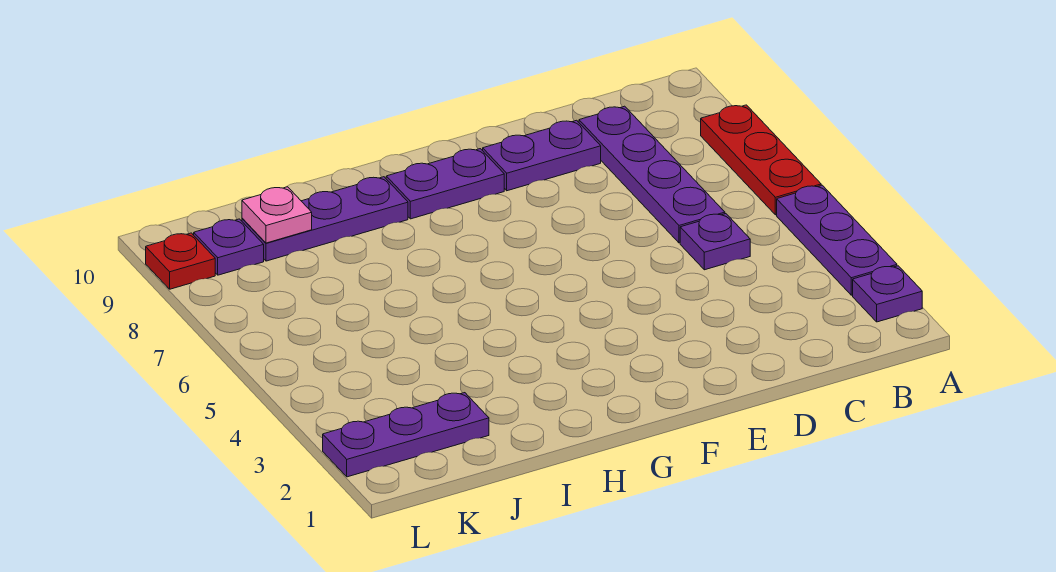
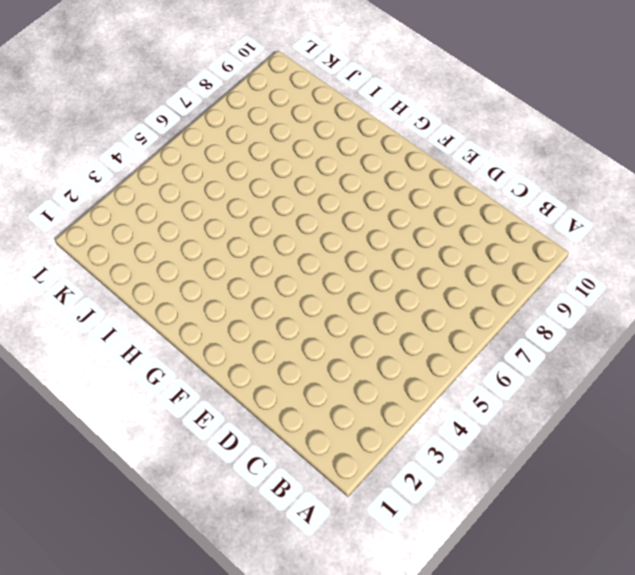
none -> purple 1x1 plate [853,266,922,322]
none -> purple 1x3 plate [777,185,897,295]
none -> red 1x3 plate [701,105,821,215]

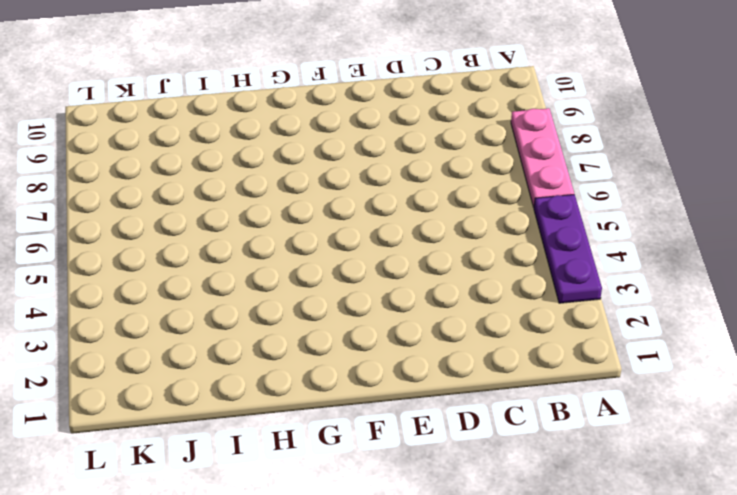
pink 1x3 plate [511,108,574,207] -> red 1x3 plate [701,105,821,215]
none -> purple 1x1 plate [853,266,922,322]
none -> purple 1x1 plate [680,214,750,270]
none -> purple 1x4 plate [579,106,725,243]

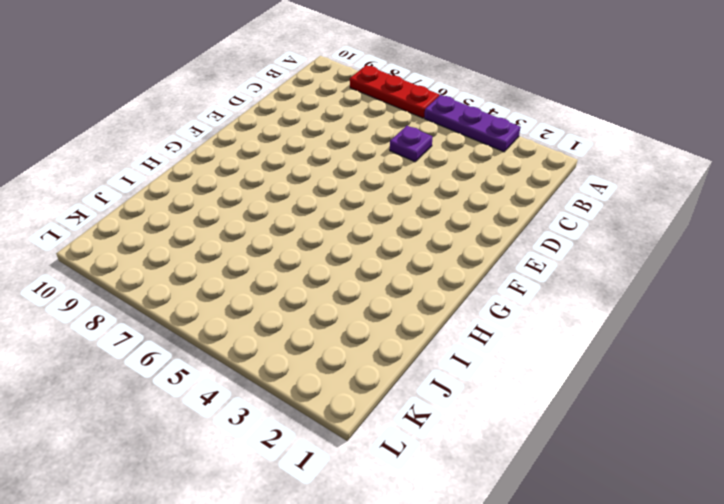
none -> purple 1x1 plate [853,266,922,322]
none -> purple 1x4 plate [579,106,725,243]
none -> purple 1x2 plate [483,120,601,191]

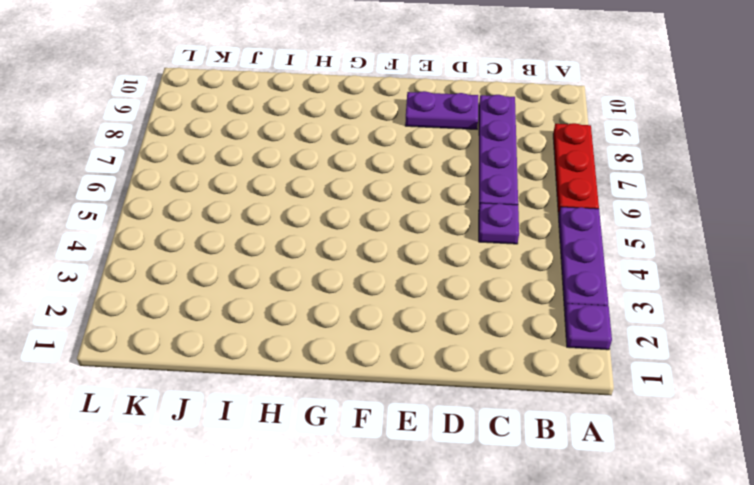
none -> purple 1x2 plate [386,149,504,219]
none -> purple 1x3 plate [242,177,408,261]
none -> purple 1x3 plate [323,393,489,477]

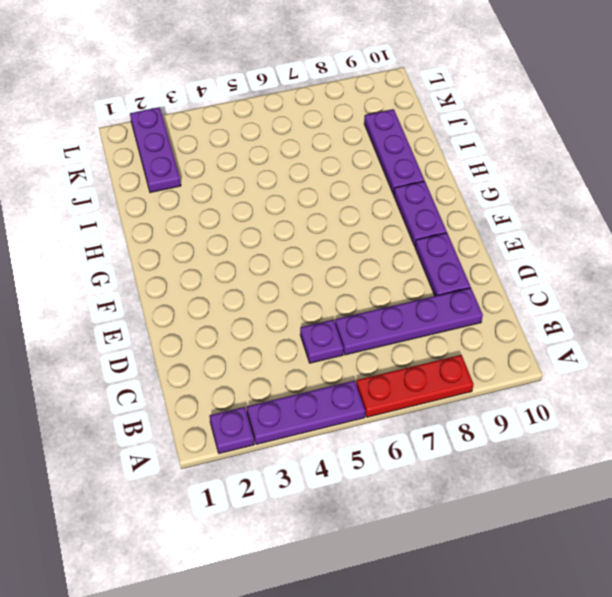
none -> purple 1x1 plate [194,219,264,275]
none -> red 1x1 plate [146,233,215,289]
none -> pink 1x1 plate [242,187,312,243]

